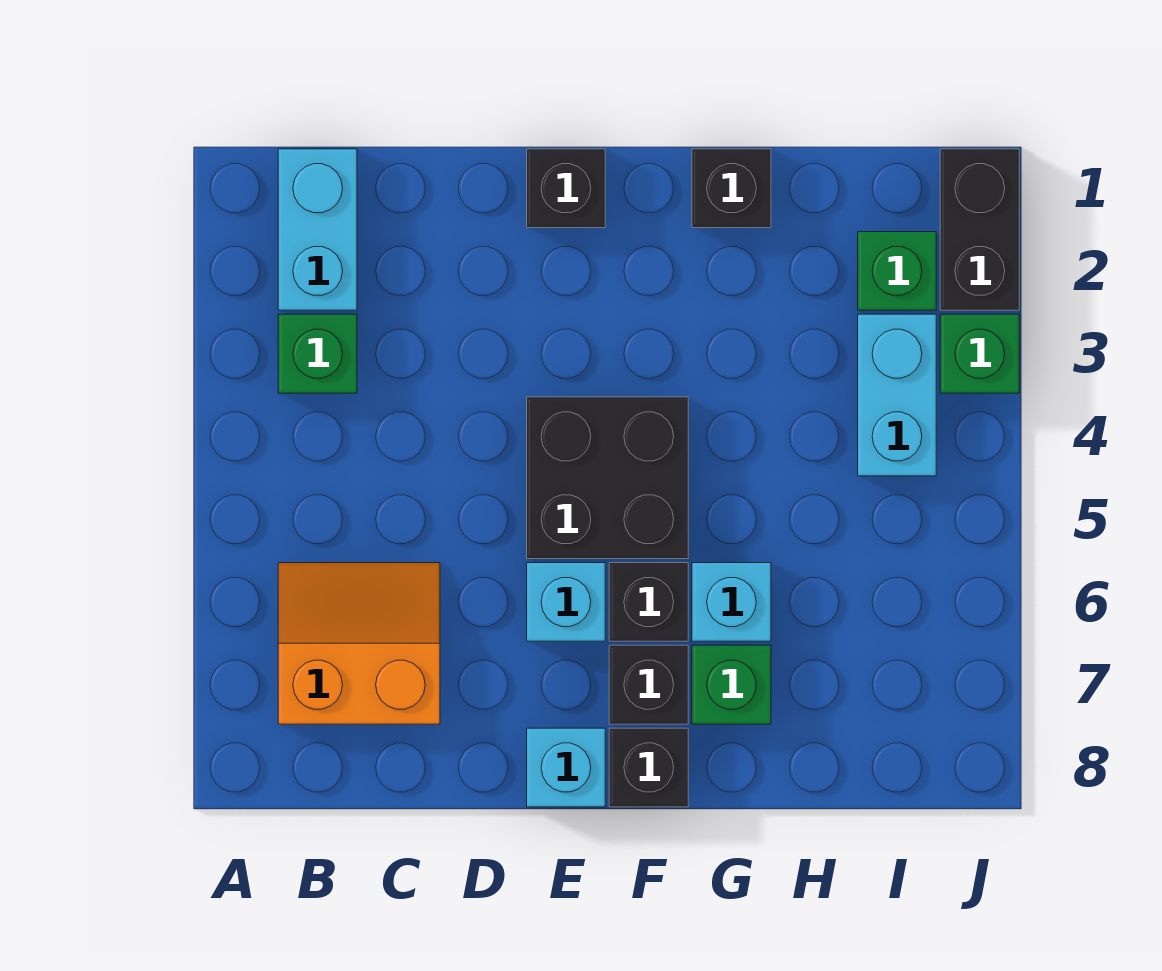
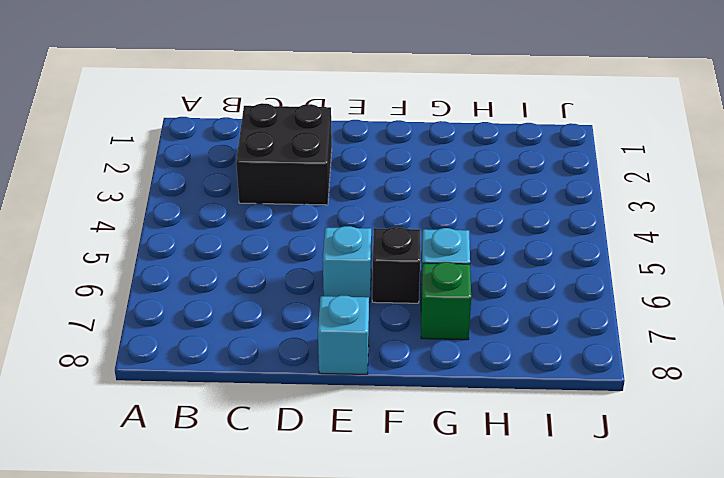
black 2x2 brick [236,103,332,205] -> black 2x2 brick moved to [527,397,688,559]
none -> cyan 1x2 brick [278,149,357,310]
none -> green 1x1 brick [278,314,357,393]
none -> orange 2x2 slope [278,563,440,724]

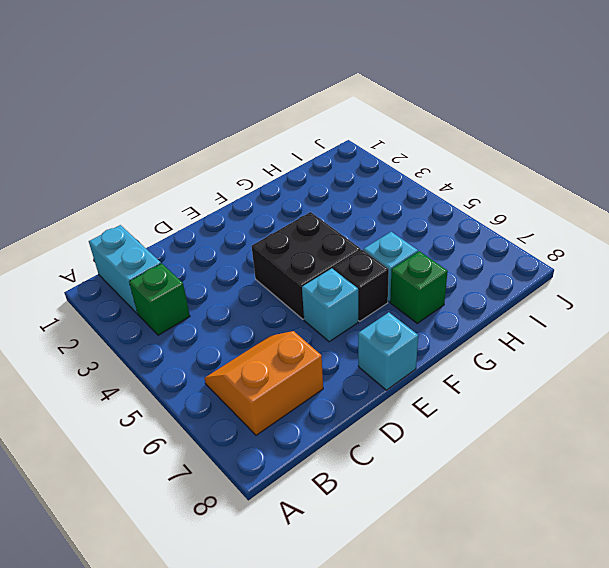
none -> black 1x1 brick [527,149,605,228]
none -> black 1x1 brick [609,645,688,724]
none -> black 1x1 brick [609,728,688,807]

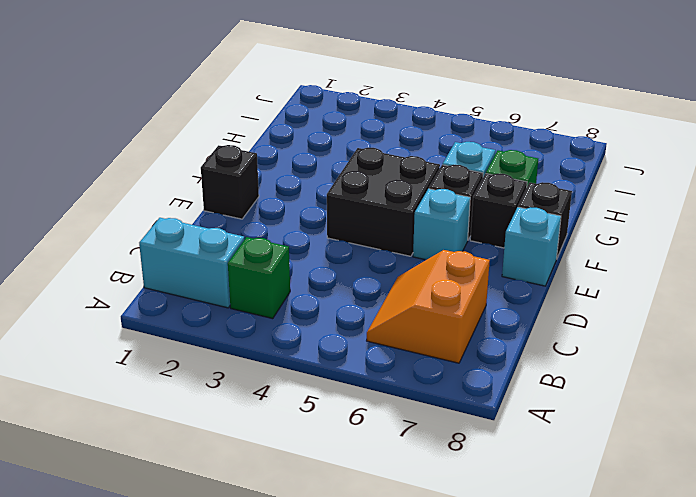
none -> black 1x1 brick [692,149,771,228]
none -> green 1x1 brick [858,232,936,310]
none -> cyan 1x2 brick [858,314,936,476]

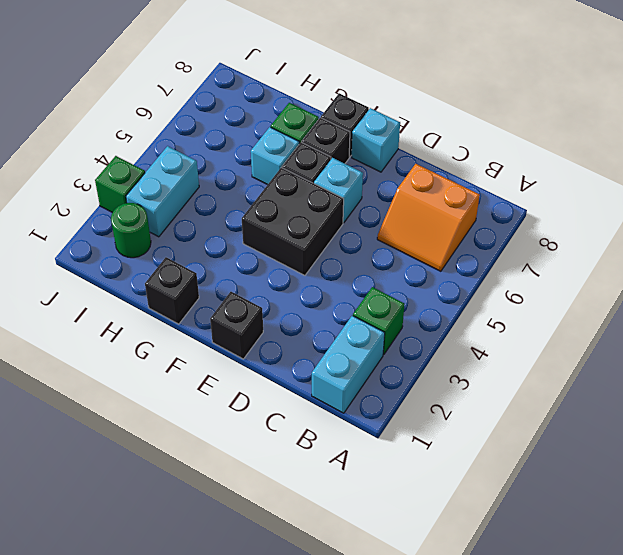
green 1x1 round brick [111,203,151,258] -> green 1x1 brick [858,232,936,310]
none -> black 1x2 brick [940,149,1019,310]

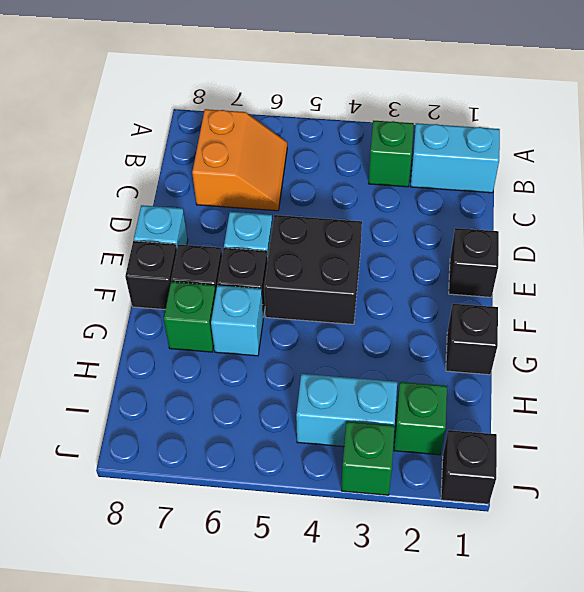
black 1x1 brick [441,430,497,504] -> black 1x2 brick [940,149,1019,310]

